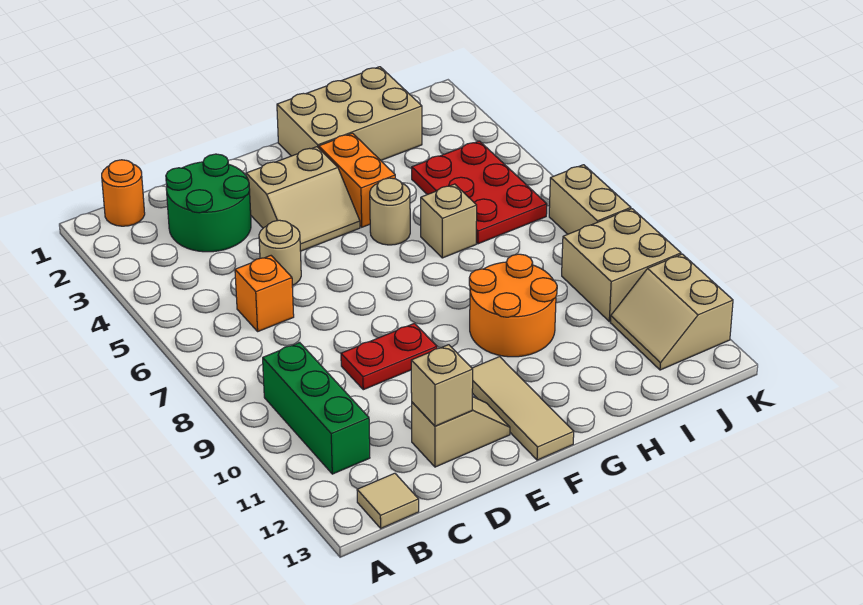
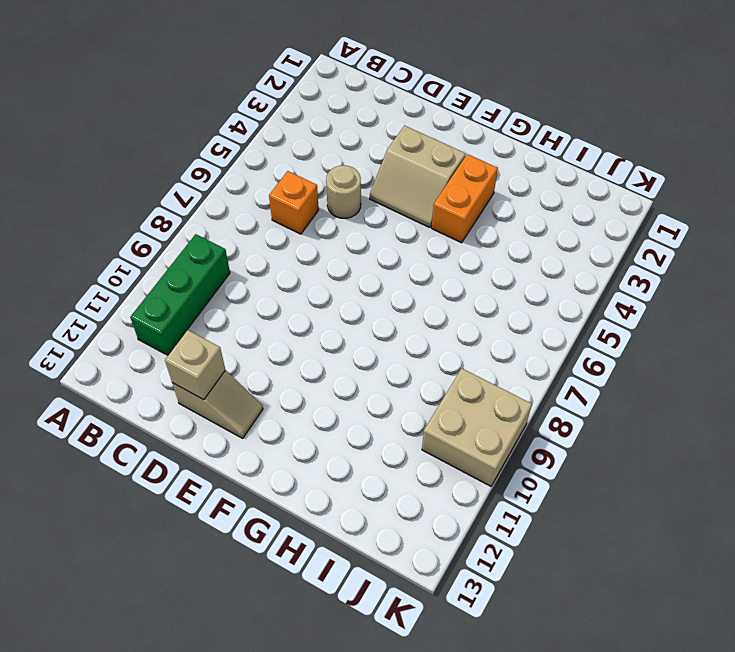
none -> orange 1x1 round brick [102,160,145,226]
none -> tan 1x1 tile [357,473,419,528]
none -> green 2x2 round brick [166,154,251,252]

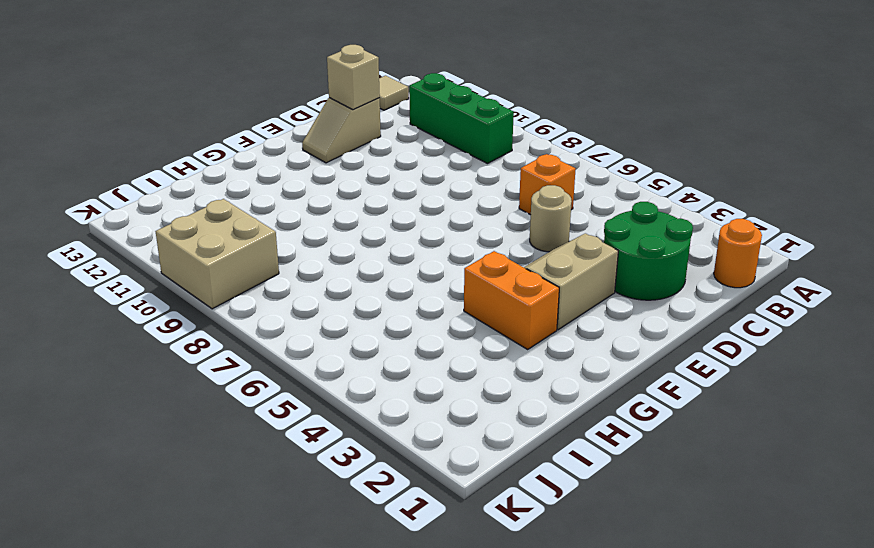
none -> red 1x2 plate [341,323,437,390]
none -> tan 1x3 tile [472,357,574,460]
none -> tan 2x3 brick [277,67,422,160]

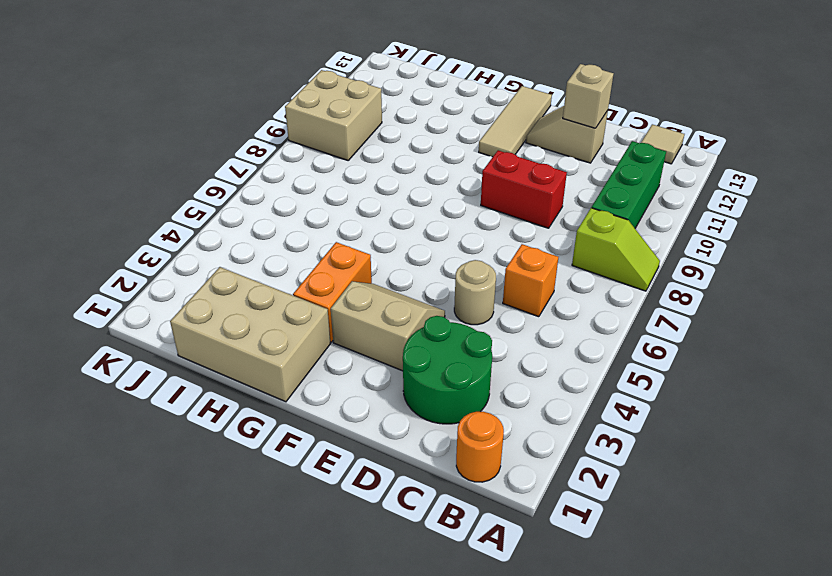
lime 1x2 slope [572,208,660,291] -> none
red 1x2 brick [481,150,567,228] -> red 1x2 plate [341,323,437,390]
none -> tan 1x1 round brick [370,178,410,245]
none -> orange 2x2 round brick [469,254,557,357]
none -> tan 1x1 brick [421,184,477,258]

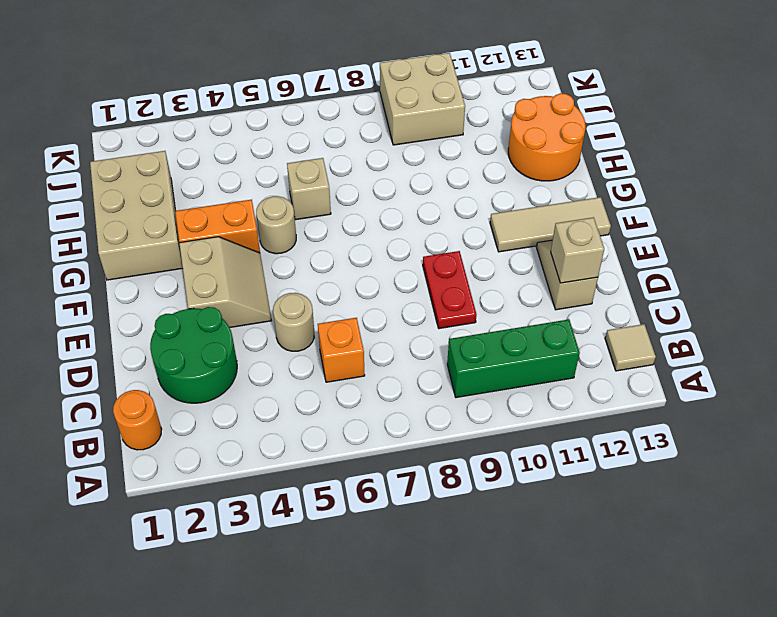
orange 2x2 round brick [508,93,586,181] -> orange 2x2 round brick moved to [469,254,557,357]
none -> red 2x3 plate [412,141,547,244]
none -> tan 2x2 slope [611,254,733,370]
none -> tan 1x2 brick [549,165,631,234]

